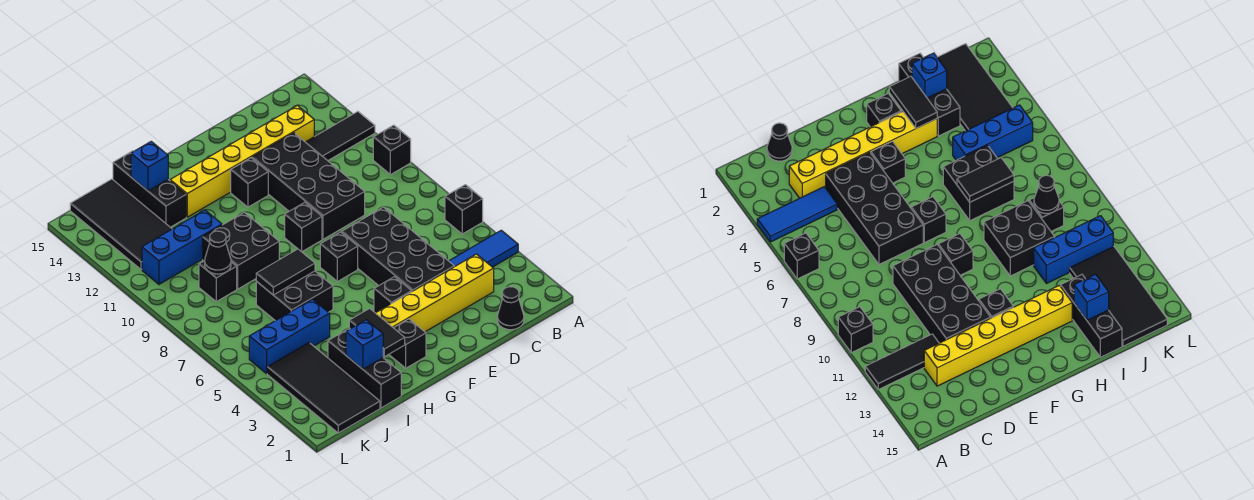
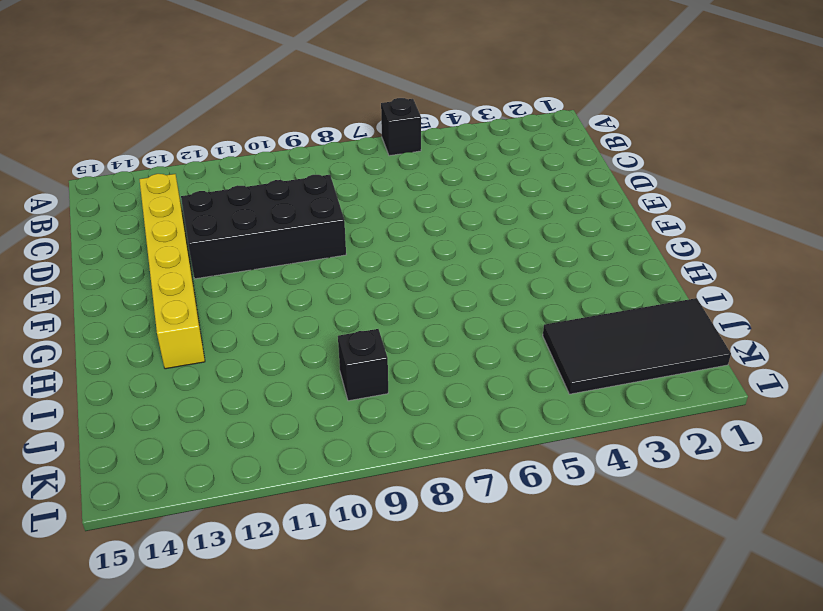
none -> blue 1x3 tile [449,230,518,267]
none -> black 1x1 brick [373,125,411,175]
none -> black 1x3 tile [306,112,375,161]

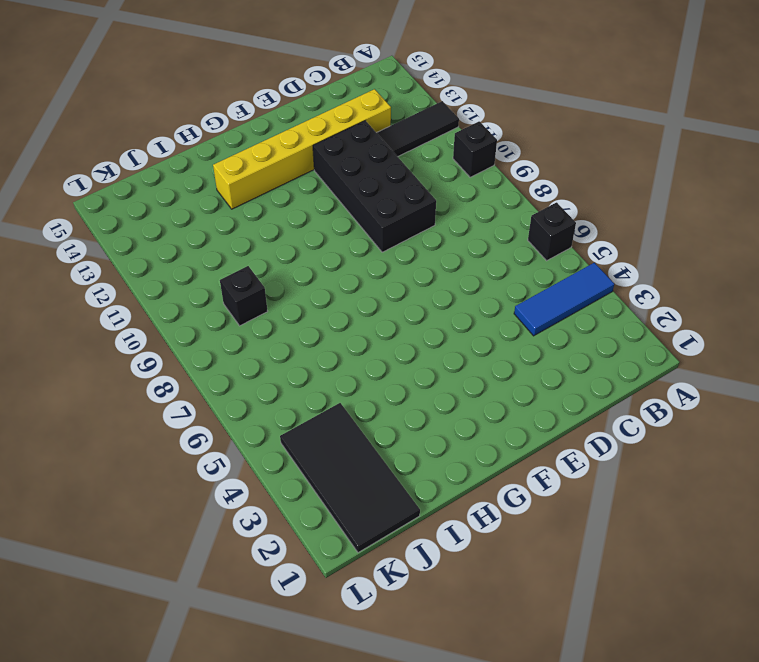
none -> black 1x1 cone [497,287,524,330]
none -> yellow 1x6 brick [349,254,494,332]
none -> black 2x4 brick [342,207,454,291]

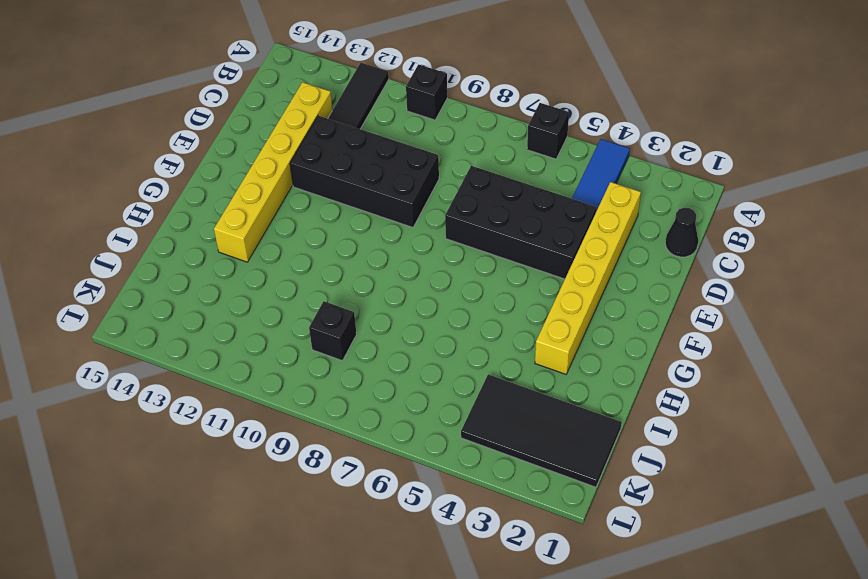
none -> black 1x1 brick [374,277,412,313]
none -> black 1x1 brick [320,232,358,282]
none -> black 1x1 brick [285,202,322,252]

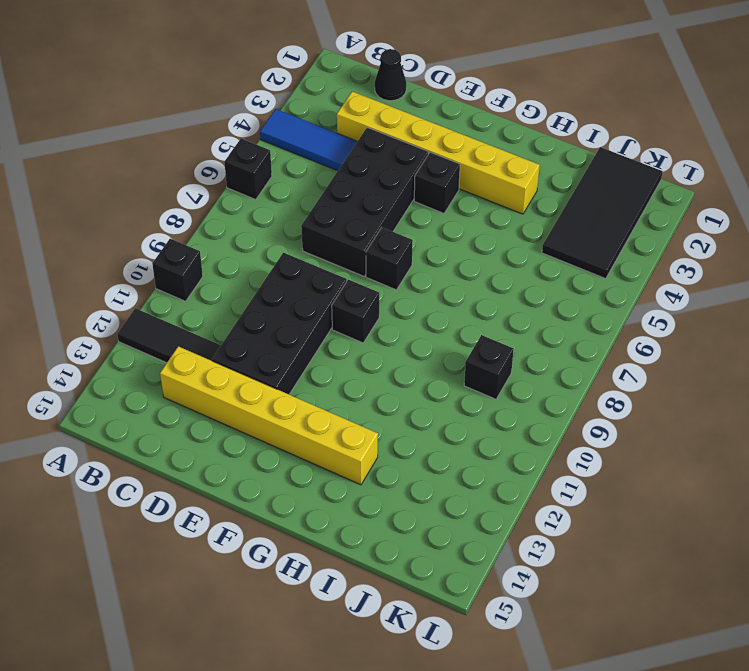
none -> black 1x1 brick [231,158,268,207]
none -> black 1x1 brick [389,319,426,368]
none -> black 2x2 brick [256,271,333,321]

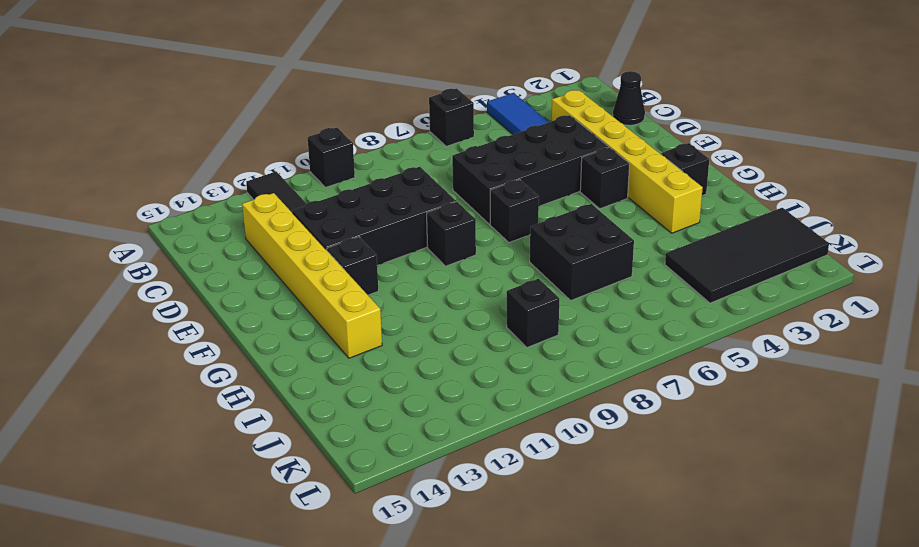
none -> black 2x2 brick [203,212,279,289]
none -> black 1x3 brick [328,329,401,408]
none -> blue 1x3 brick [249,299,330,374]

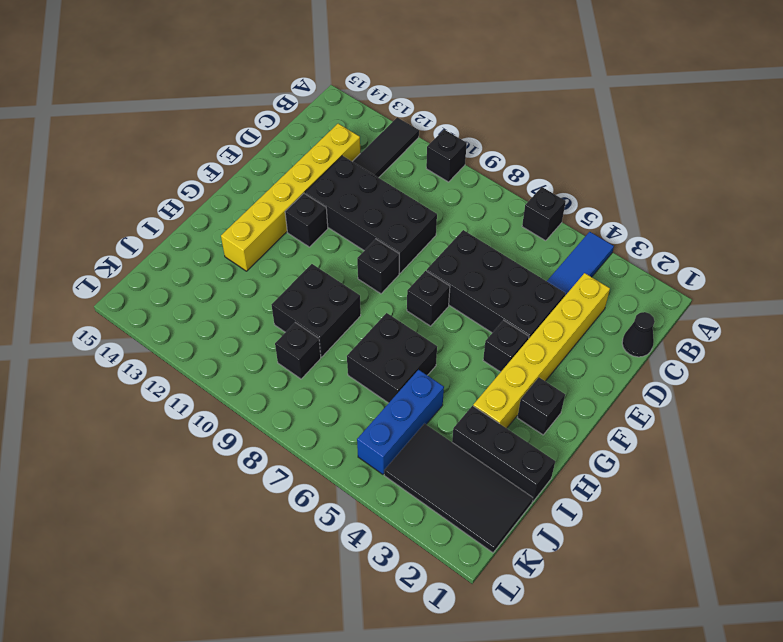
none -> blue 1x3 brick [142,210,222,284]
none -> black 1x3 brick [113,151,186,227]
none -> black 2x4 tile [70,179,172,270]

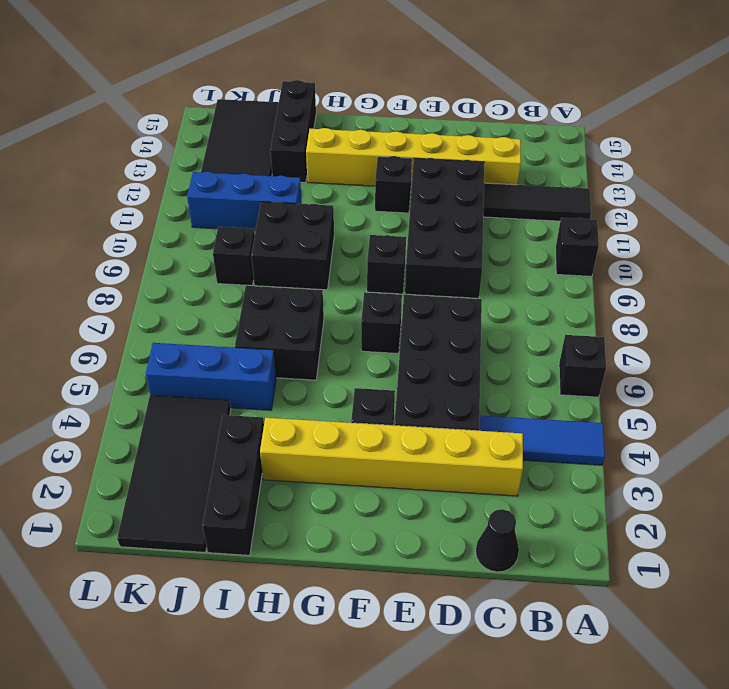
none -> black 1x1 brick [389,319,426,368]
none -> black 1x2 tile [349,308,405,357]
none -> black 1x2 tile [256,249,315,295]

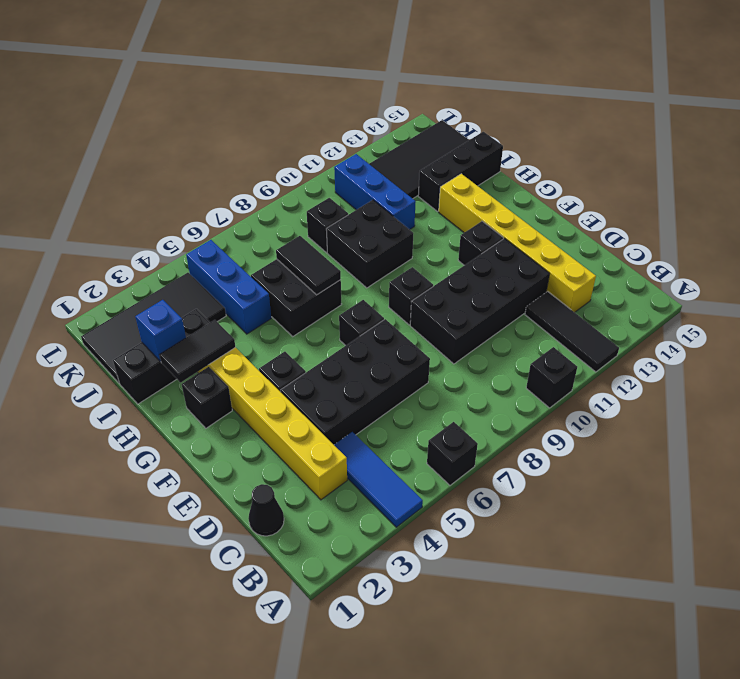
none -> blue 1x1 brick [131,142,168,191]
none -> black 1x1 cone [205,231,231,274]

